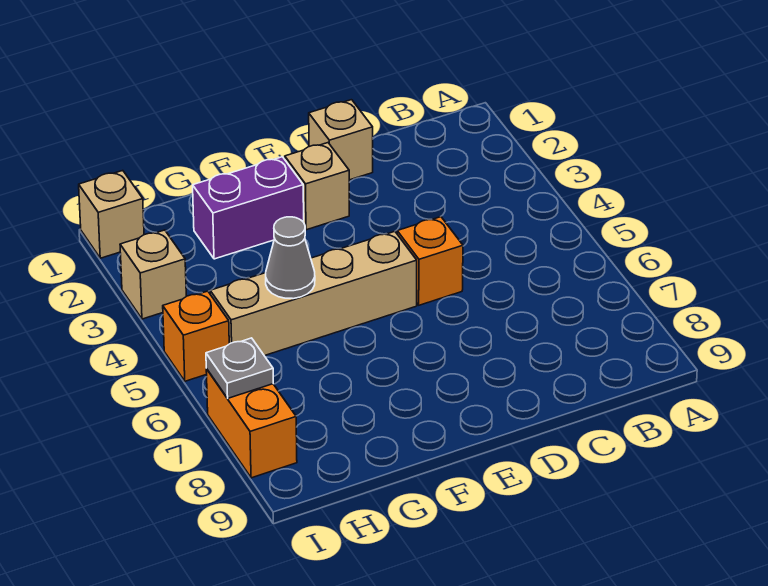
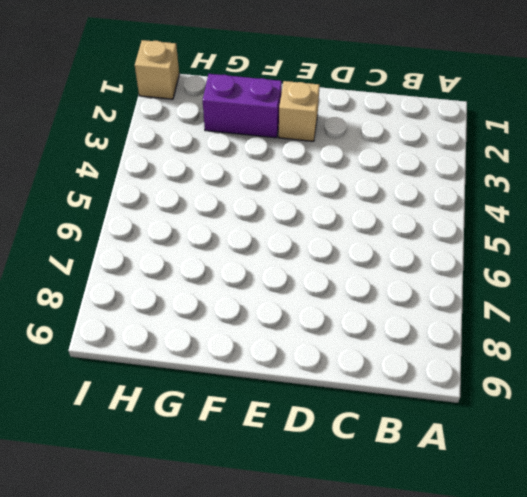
none -> tan 1x1 brick [309,100,373,180]
none -> orange 1x1 brick [397,217,463,305]

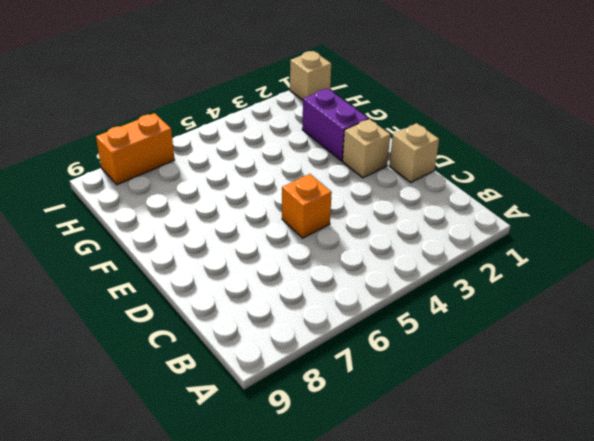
none -> tan 1x4 brick [210,231,417,356]
none -> tan 1x1 brick [120,230,186,319]

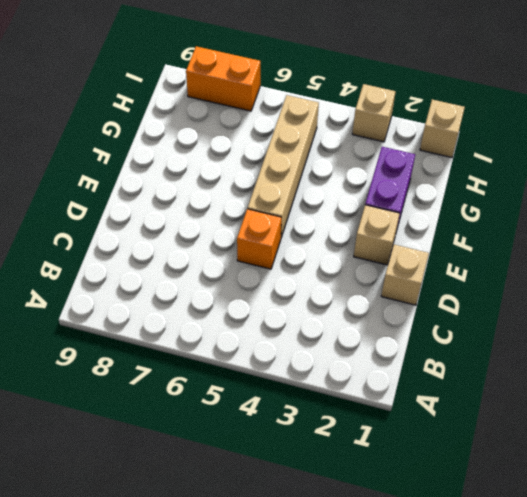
none -> orange 1x1 brick [163,291,229,381]
none -> grey 1x1 cone [266,217,315,299]

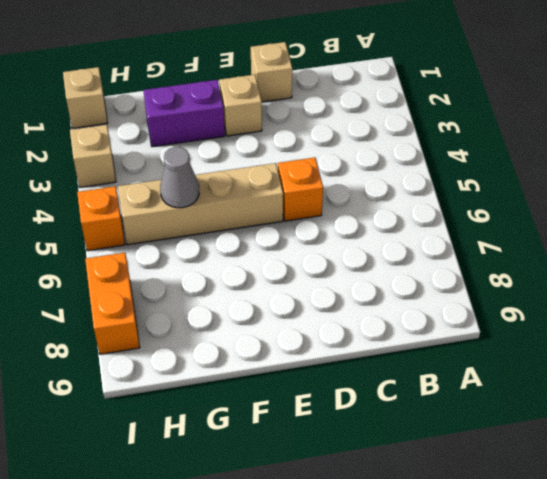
none -> grey 1x1 plate [206,338,273,398]

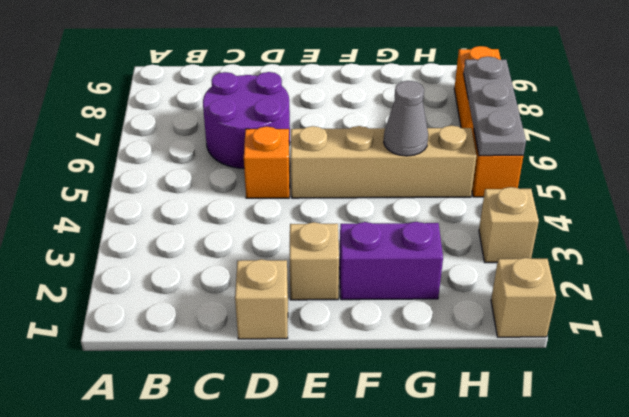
purple 2x2 round brick [203,72,290,168] -> none
grey 1x3 plate [463,57,526,156] -> grey 1x1 plate [206,338,273,398]

